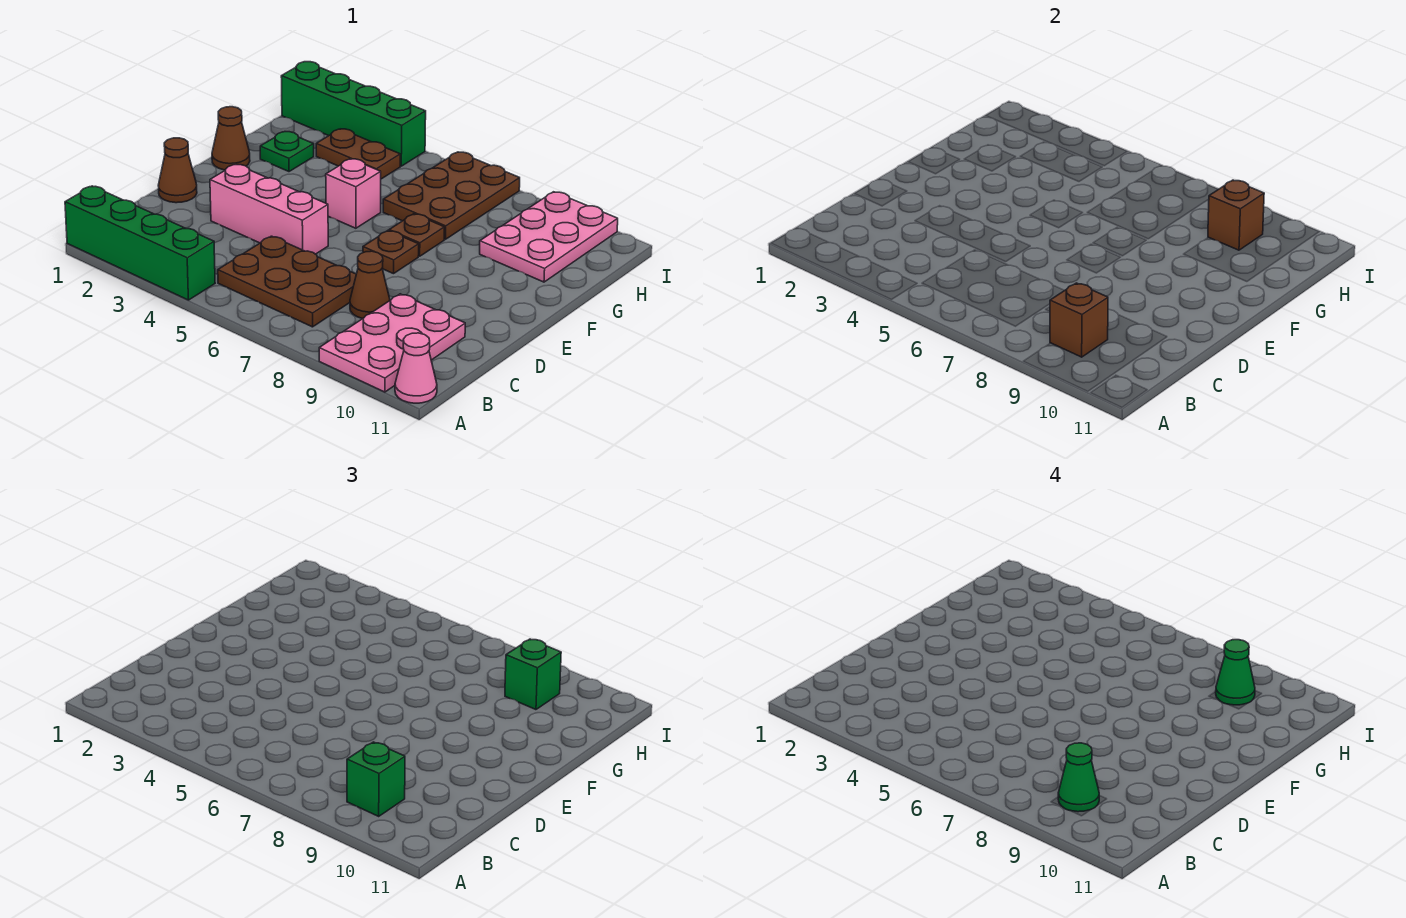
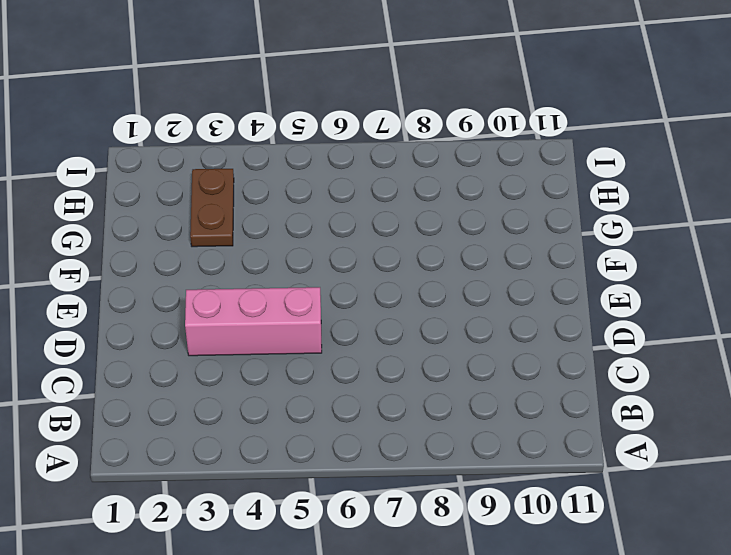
brown 1x2 plate [190,169,234,247] -> brown 1x2 plate turned to [316,129,400,179]
none -> green 1x4 brick [65,186,215,300]
none -> pink 2x3 plate [319,294,465,392]
none -> pink 1x1 cone [395,333,437,403]

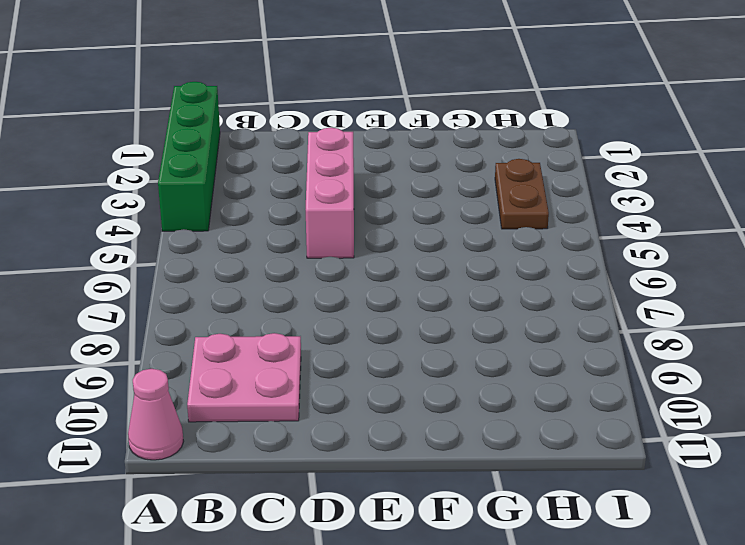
pink 2x2 plate [187,333,301,422] -> pink 2x3 plate [319,294,465,392]
none -> brown 2x3 plate [218,236,356,327]
none -> brown 1x1 cone [350,251,390,319]
none -> brown 1x1 cone [158,138,197,203]

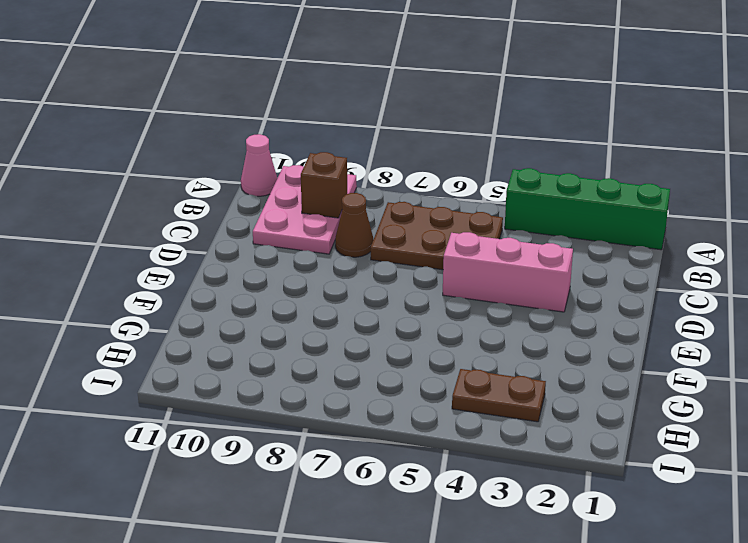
none -> brown 1x1 cone [158,138,197,203]
none -> brown 1x1 plate [363,231,419,274]
none -> brown 1x1 cone [212,107,250,170]

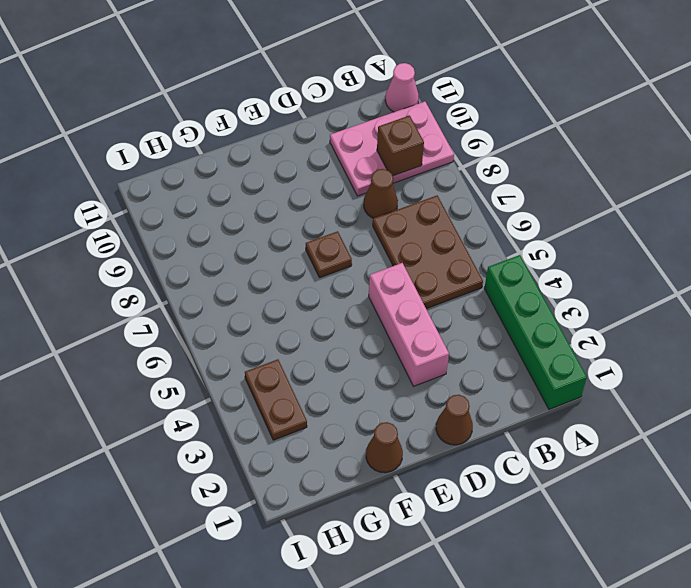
none -> pink 1x1 brick [326,159,381,228]
none -> brown 1x1 plate [389,214,444,256]
none -> green 1x1 plate [260,132,314,172]

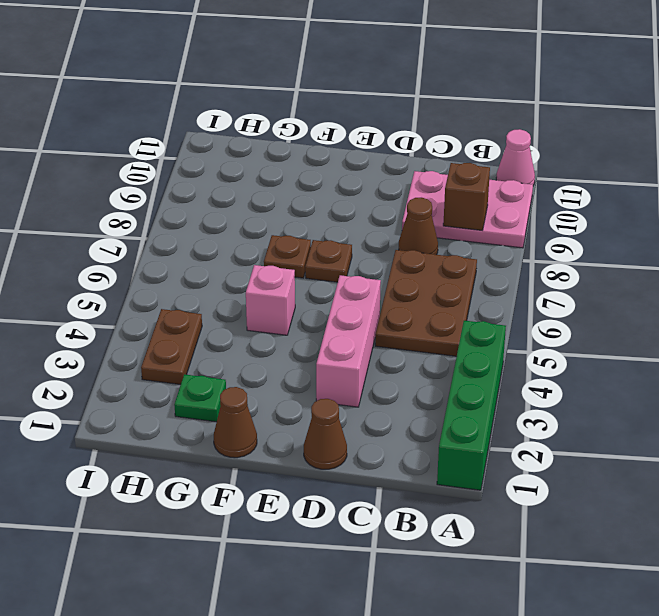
none -> brown 2x3 plate [383,152,520,239]
none -> pink 2x3 plate [480,192,618,282]
none -> green 1x4 brick [281,62,426,166]

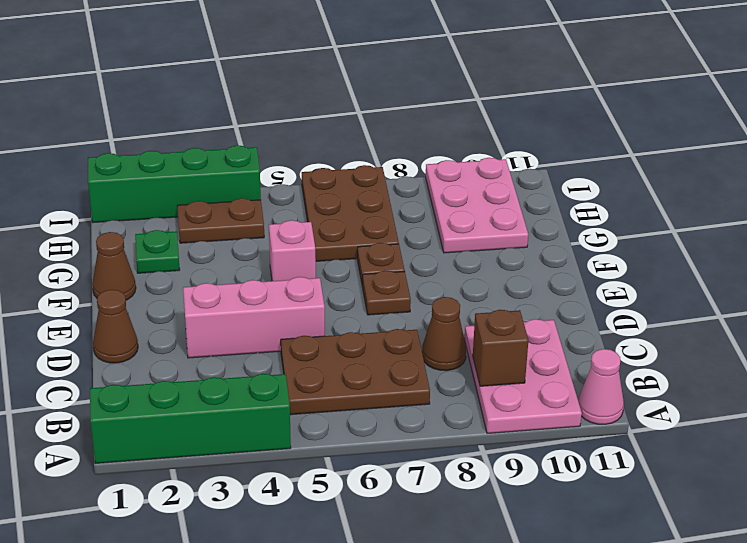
none -> brown 1x1 brick [1208,180,1264,250]
none -> green 1x1 brick [347,742,405,816]
none -> green 1x1 brick [505,639,561,710]

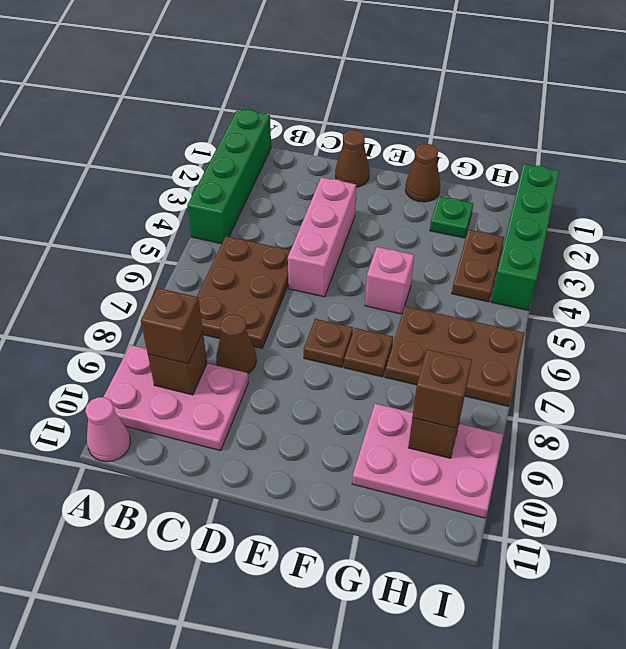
brown 1x1 brick [141,288,203,364] -> green 1x1 brick [347,742,405,816]
brown 1x1 brick [412,349,472,428] -> green 1x1 brick [505,639,561,710]
none -> green 1x1 cone [1058,743,1099,812]
none -> green 1x1 cone [1216,640,1255,705]

